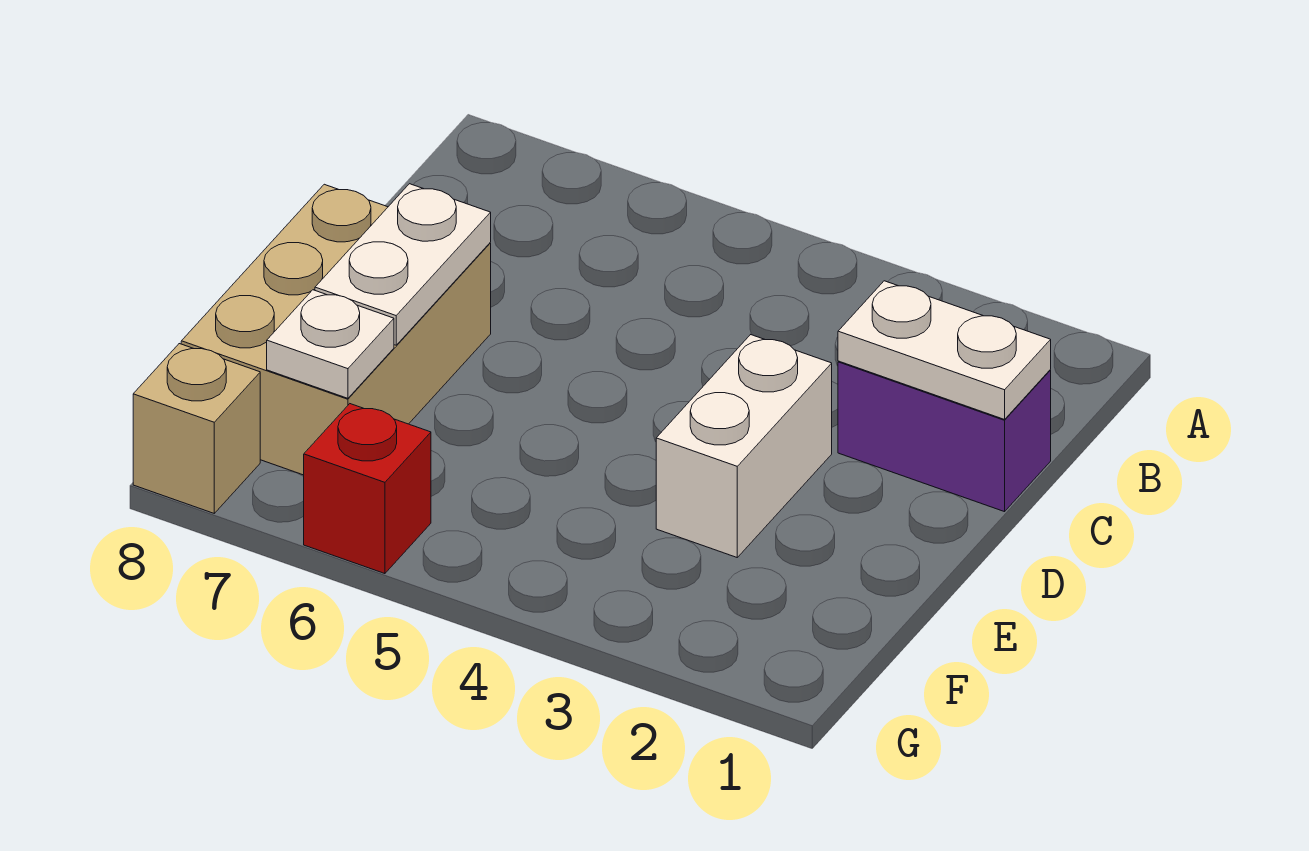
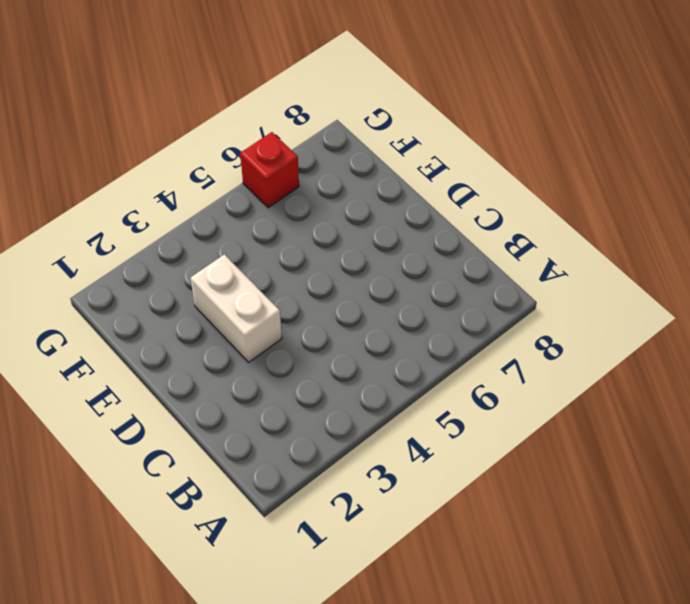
none -> purple 1x2 brick [838,361,1051,512]
none -> tan 2x3 brick [181,184,491,475]

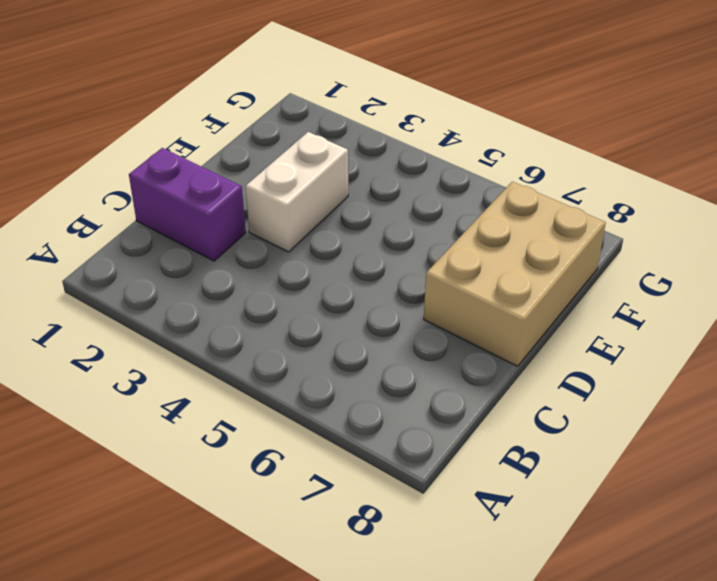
none -> red 1x1 brick [304,404,431,574]
none -> tan 1x1 brick [133,344,260,513]

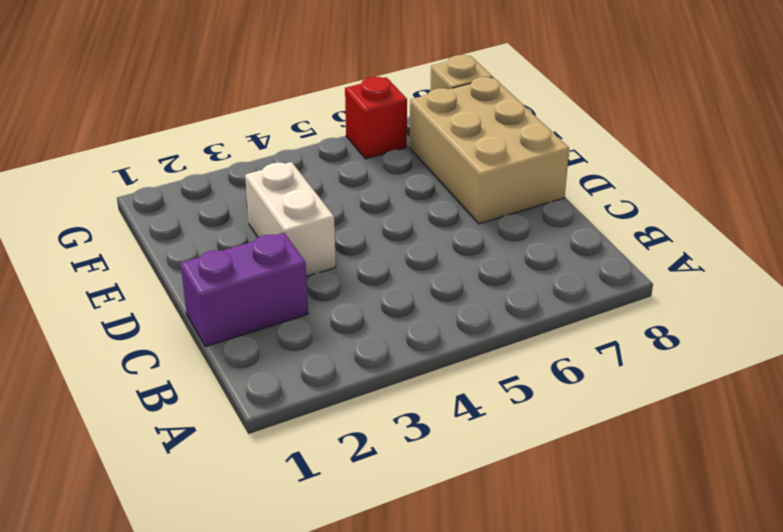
none -> white 1x2 plate [838,281,1051,419]
none -> white 1x2 plate [315,184,491,345]

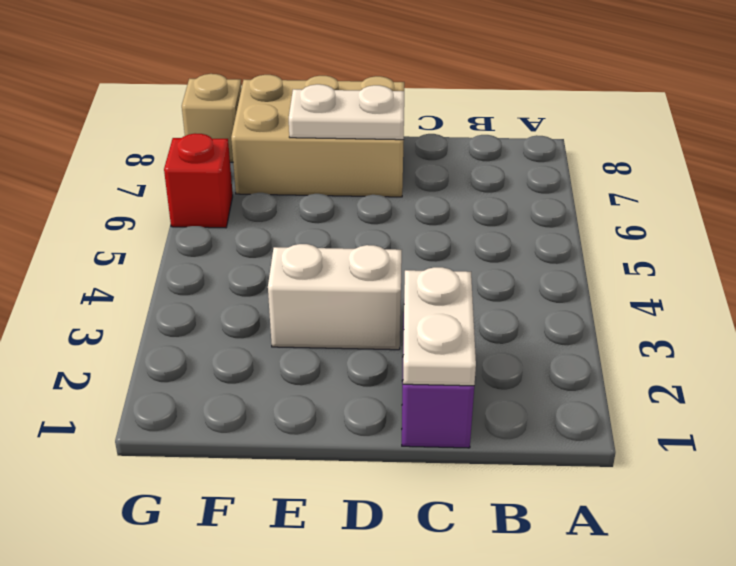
none -> white 1x1 plate [267,290,394,398]

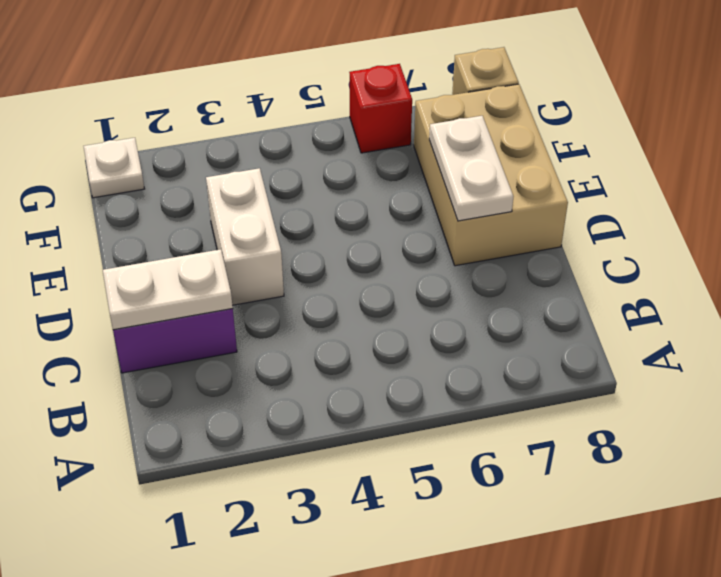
white 1x1 plate [84,138,144,198] -> white 1x1 plate moved to [267,290,394,398]

